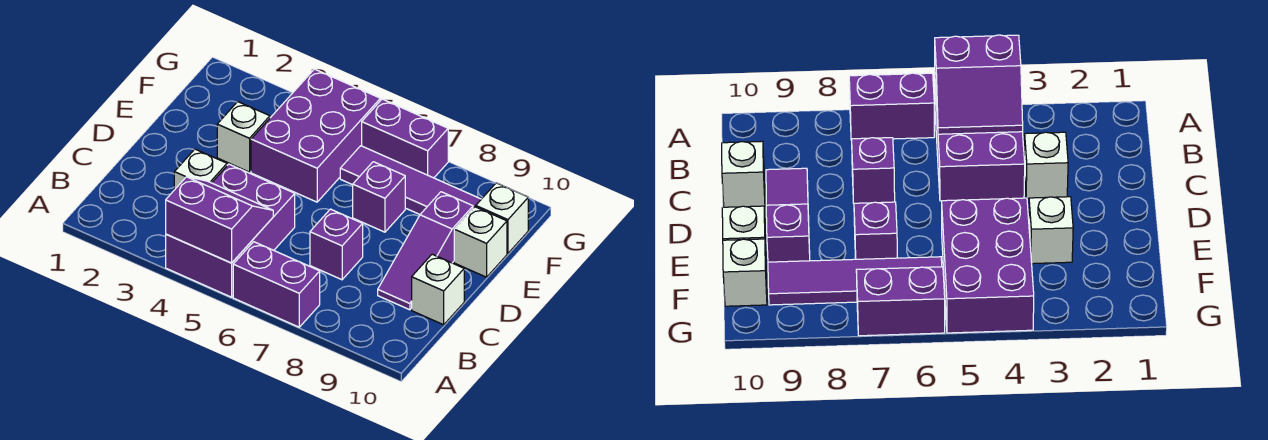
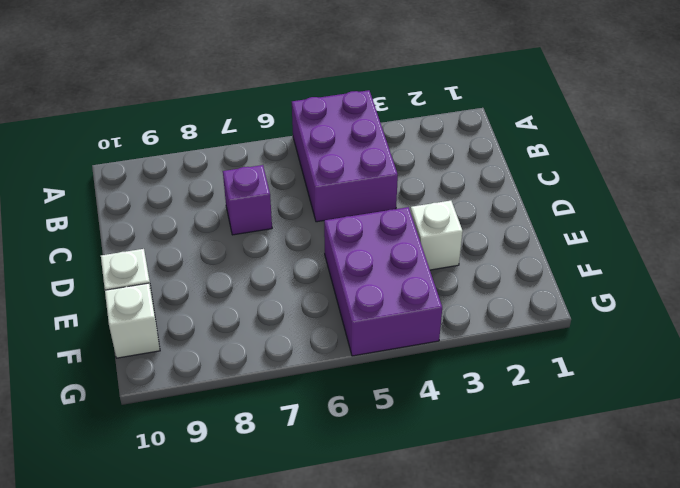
none -> purple 1x2 brick [233,242,320,327]
none -> white 1x1 brick [174,149,227,190]
none -> purple 1x3 slope [378,192,473,310]

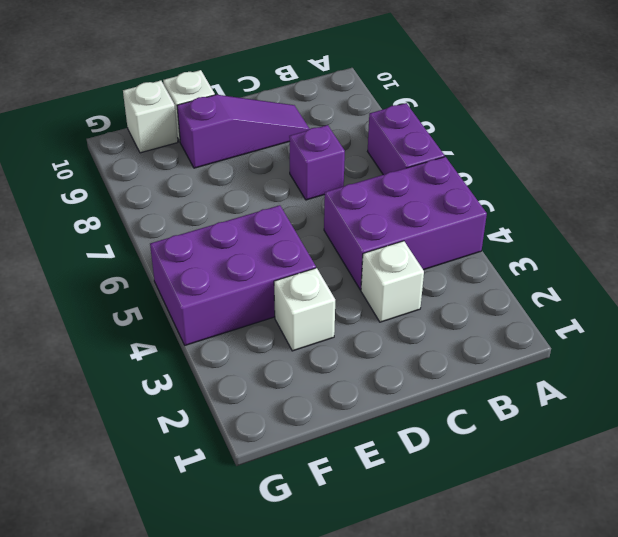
none -> white 1x1 brick [412,254,464,325]
none -> purple 1x1 brick [353,162,405,232]
none -> purple 1x4 tile [340,146,481,214]

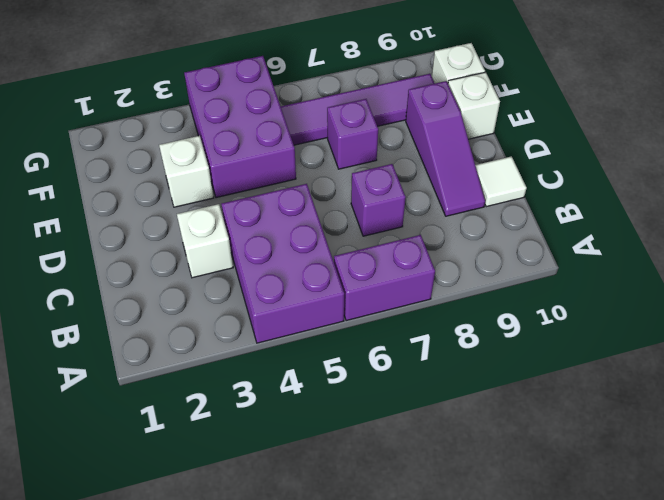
white 1x1 tile [475,157,527,207] -> white 1x1 brick [412,254,464,325]
none -> purple 1x2 brick [362,99,448,178]
none -> purple 2x2 slope [166,177,273,263]

